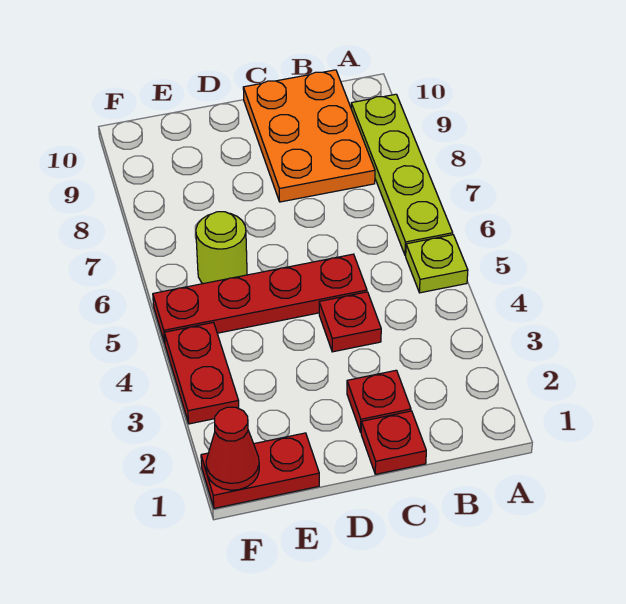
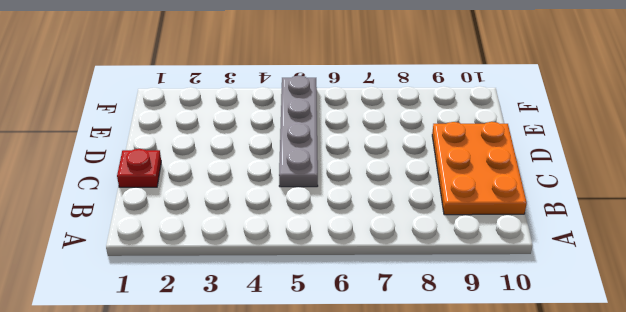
orange 2x3 plate [432,122,527,215] -> orange 2x3 plate turned to [243,70,375,202]
grey 1x4 plate [279,76,318,187] -> red 1x4 plate [153,254,367,343]
none -> lime 1x1 plate [406,235,468,293]
none -> lime 1x4 plate [351,94,453,255]

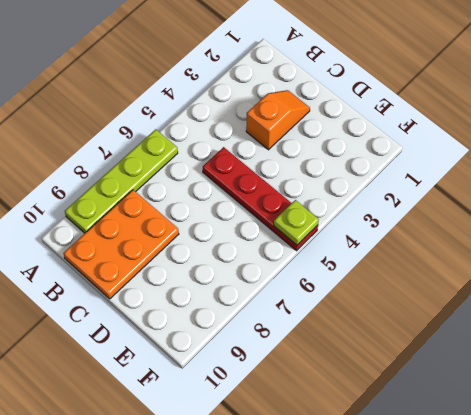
orange 1x2 slope [246,90,310,150] -> red 1x1 plate [347,370,411,432]
lime 1x1 plate [274,200,319,245] -> lime 1x1 plate moved to [406,235,468,293]
none -> red 1x1 plate [361,411,426,474]
none -> red 1x1 plate [319,292,381,352]

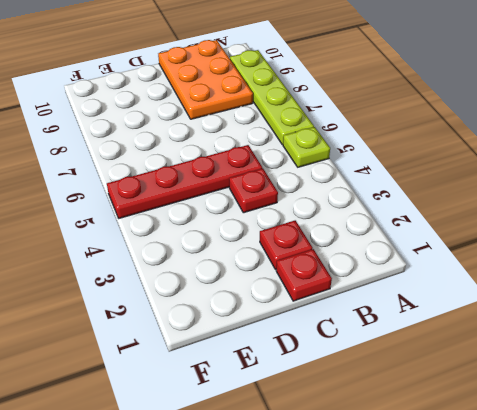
none -> red 1x2 plate [201,433,319,508]
none -> lime 1x1 round brick [196,212,247,284]

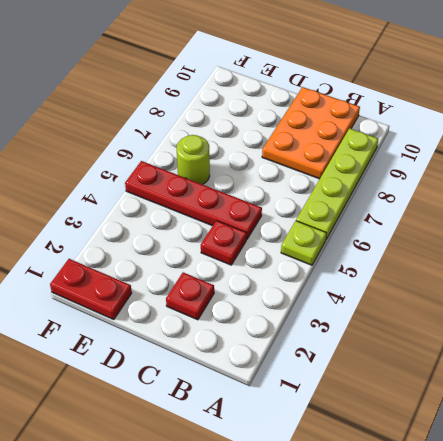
none -> red 1x1 plate [361,411,426,474]
none -> red 1x2 plate [164,322,239,424]

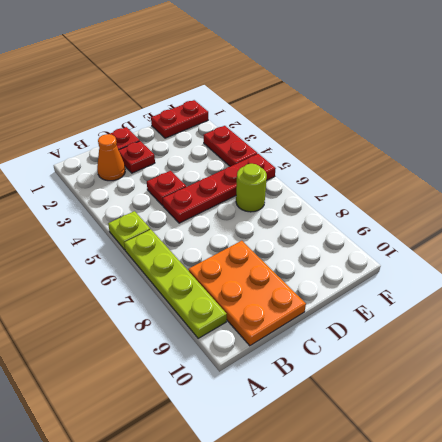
orange 1x1 cone [97,134,125,181] -> none
none -> red 1x1 cone [206,407,259,490]

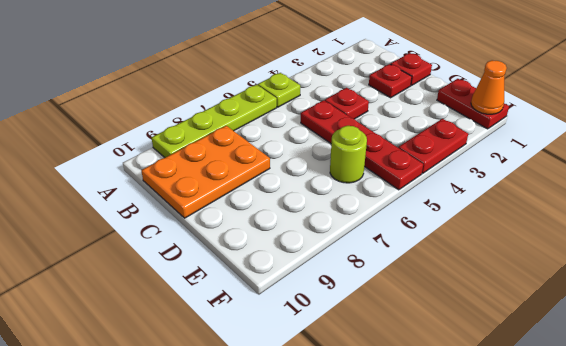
orange 1x1 cone [471,60,507,114] -> red 1x1 cone [206,407,259,490]

